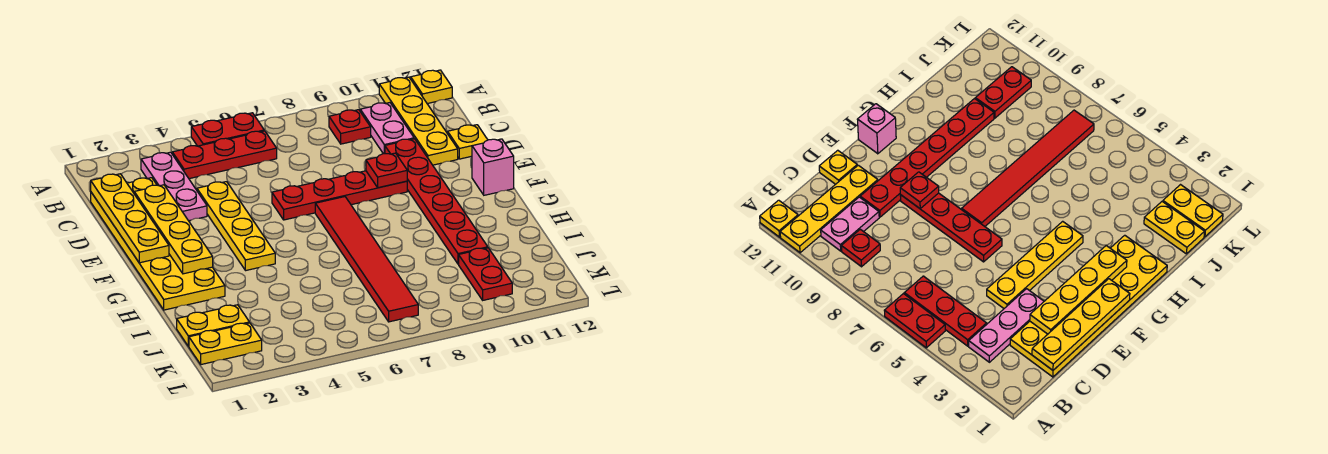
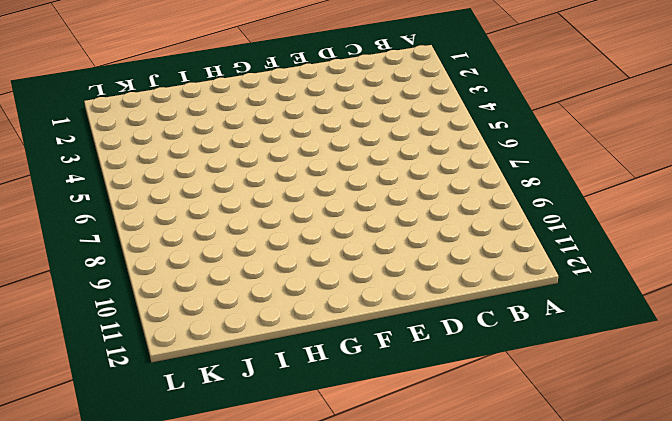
none -> red 1x2 plate [191,113,264,146]
none -> yellow 1x4 plate [379,77,458,165]
none -> yellow 1x1 plate [411,70,452,104]

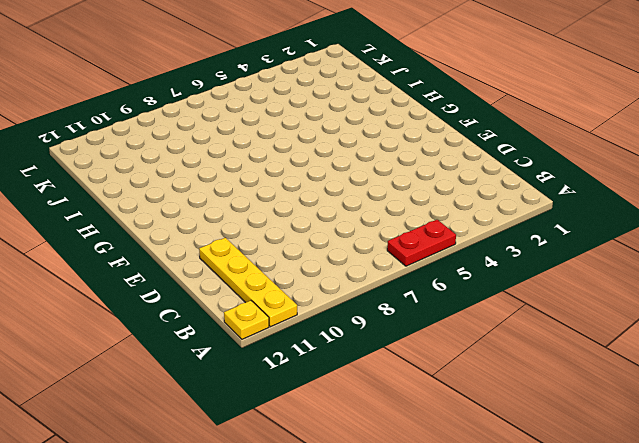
none -> pink 1x3 plate [141,152,207,221]
none -> red 1x3 plate [172,131,277,179]
none -> red 1x1 plate [329,110,371,144]

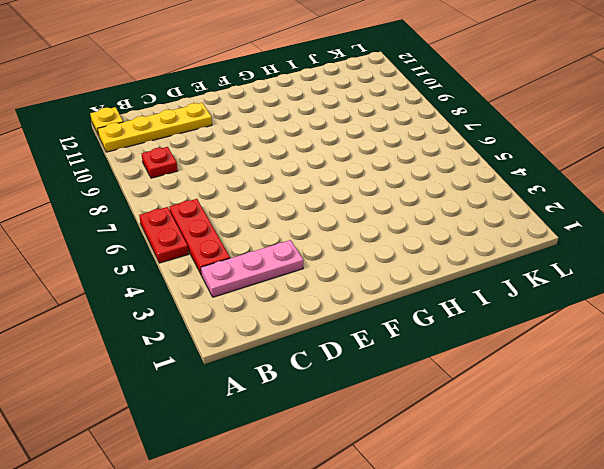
none -> pink 1x2 plate [360,103,414,154]
none -> yellow 2x6 plate [91,178,225,310]
none -> yellow 1x4 plate [197,182,275,271]

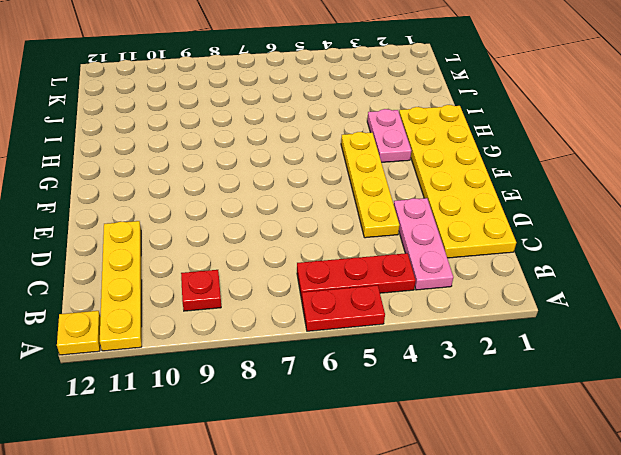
pink 1x2 plate [367,109,411,162] -> pink 1x2 plate moved to [360,103,414,154]
none -> red 1x6 plate [385,139,488,264]
none -> yellow 1x1 plate [448,125,488,159]
none -> red 1x4 plate [272,171,407,220]

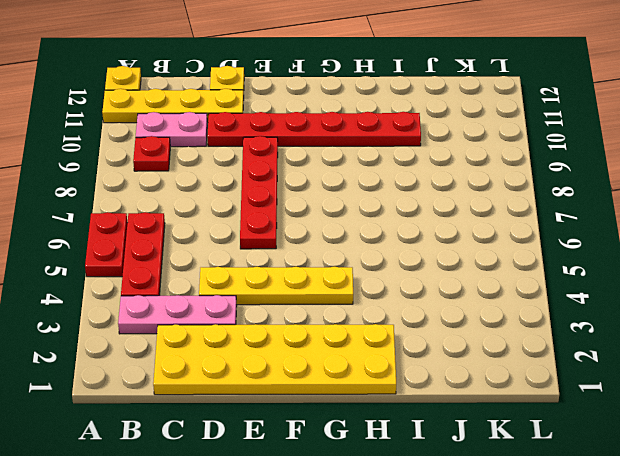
none -> red 1x6 tile [315,197,418,322]
none -> pink 1x1 brick [472,139,514,195]
none -> yellow 1x2 plate [177,305,249,346]

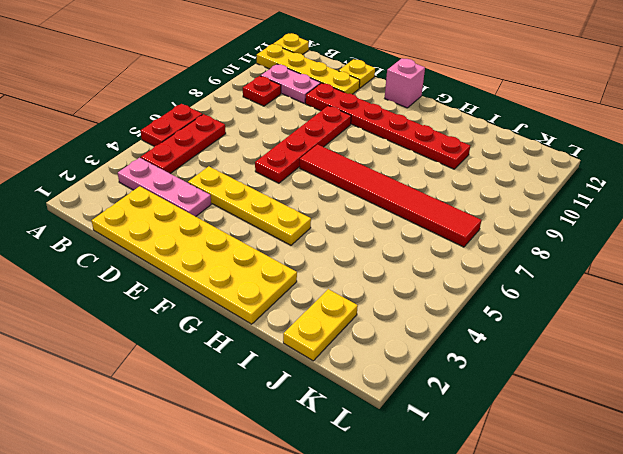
none -> red 1x2 plate [459,248,512,300]
none -> yellow 1x2 plate [189,323,262,364]
none -> yellow 1x4 plate [91,174,169,263]

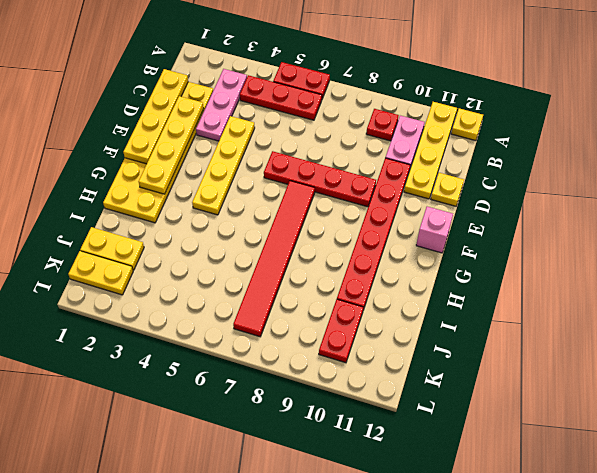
none -> red 1x1 plate [366,153,407,188]

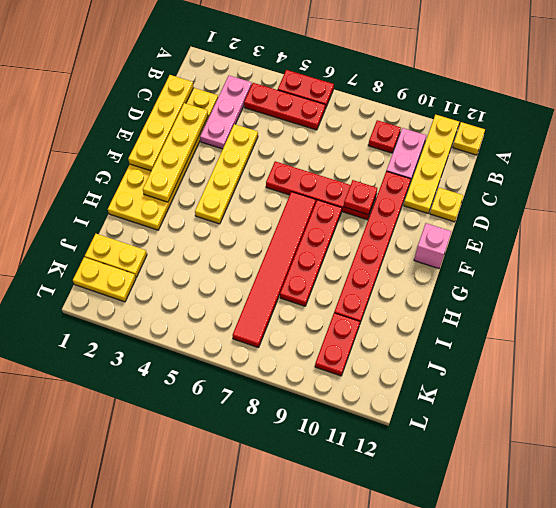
red 1x4 plate [280,200,342,306] -> none

